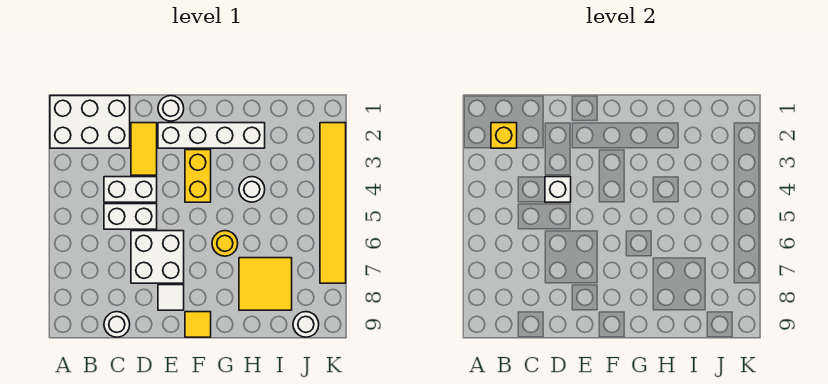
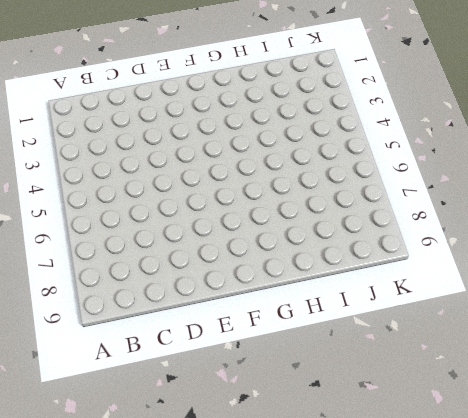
none -> white 2x3 brick [50,96,130,148]
none -> white 1x2 brick [104,177,157,202]
none -> white 1x2 brick [104,204,157,229]

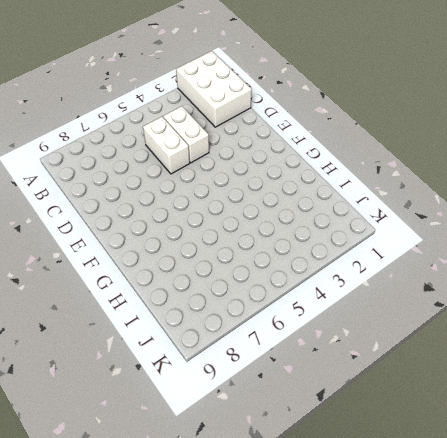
none -> white 1x1 round brick [104,312,130,337]
none -> yellow 1x2 tile [131,123,157,175]
none -> white 2x2 brick [131,231,184,283]

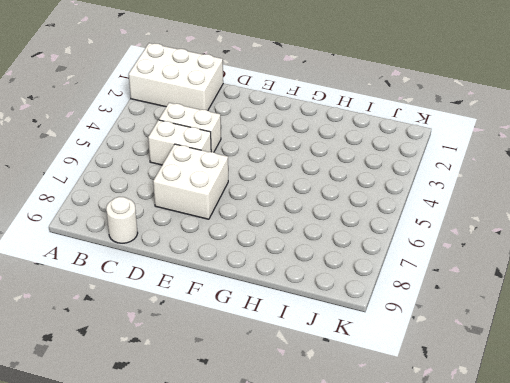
none -> yellow 1x2 tile [131,123,157,175]
none -> white 1x1 round brick [158,96,184,121]
none -> white 1x4 brick [158,123,265,148]

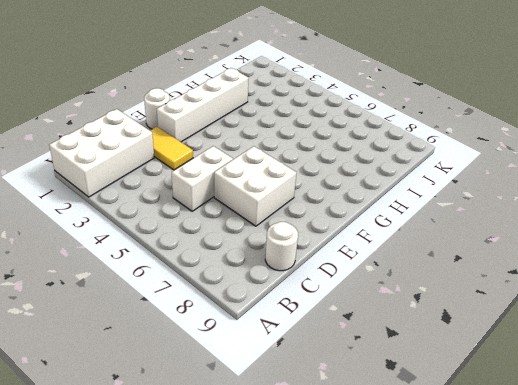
none -> white 1x2 brick [104,177,157,202]
none -> white 1x1 tile [158,285,184,310]
none -> yellow 1x2 brick [185,150,211,202]

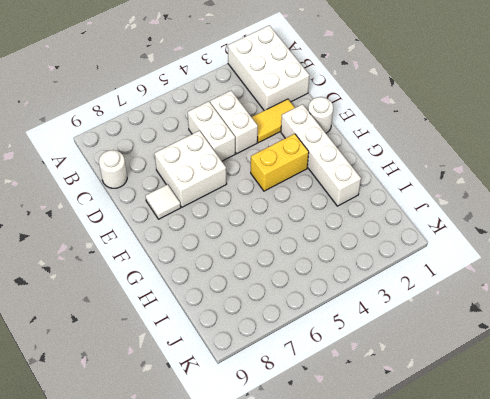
none -> yellow 1x1 tile [185,312,211,337]
none -> yellow 1x1 round brick [212,231,238,256]
none -> white 1x1 round brick [239,177,265,202]

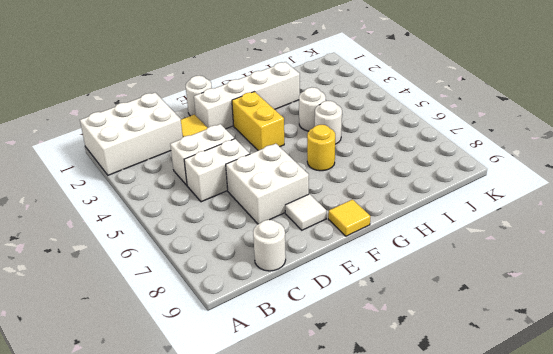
white 1x1 round brick [315,101,342,144] -> white 1x1 round brick moved to [293,312,319,337]
none -> yellow 2x2 tile [239,258,292,310]
none -> yellow 1x6 tile [320,123,346,283]
none -> yellow 1x1 brick [491,123,517,148]

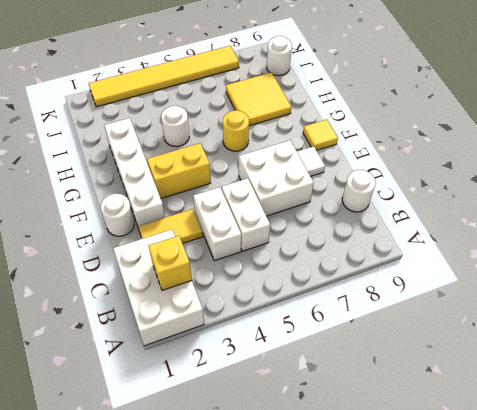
none -> white 1x1 brick [545,177,571,202]

